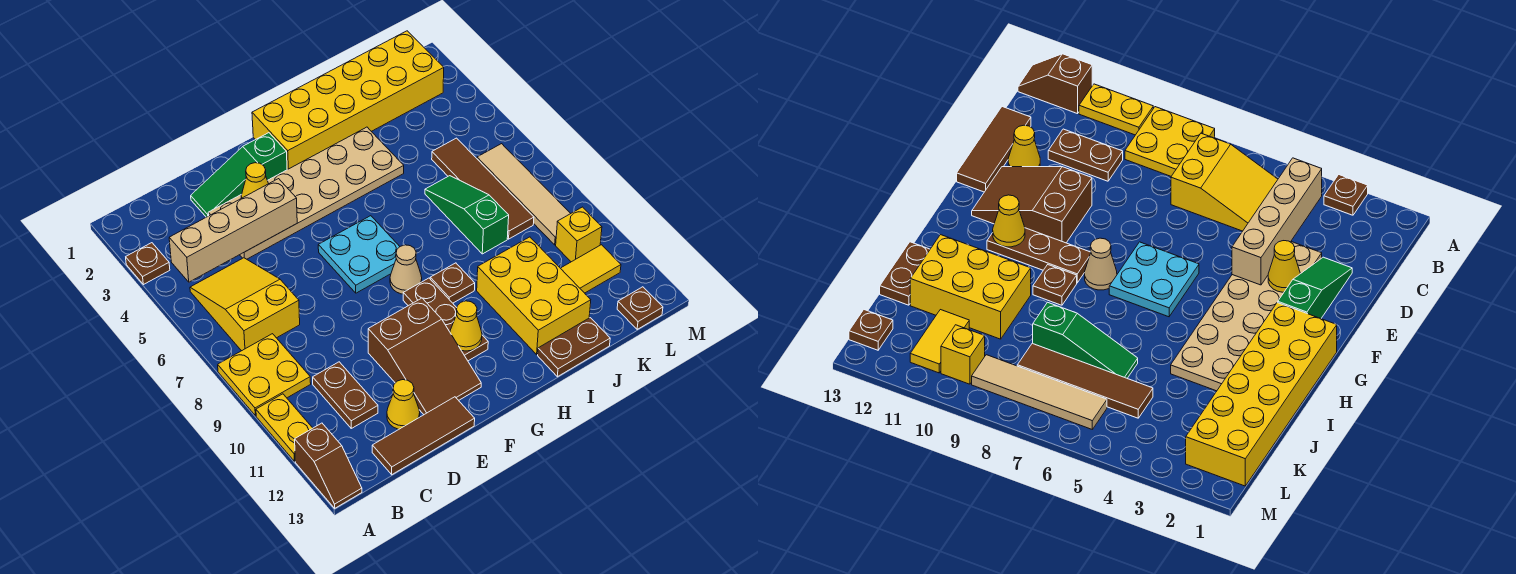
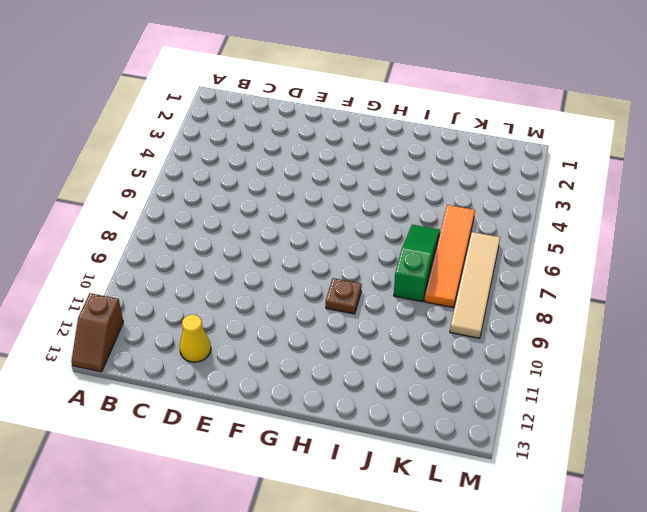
orange 1x4 tile [424,205,475,308] -> brown 1x4 tile [432,138,534,239]
none -> brown 1x1 plate [126,243,170,285]
none -> yellow 2x2 plate [218,334,311,416]
none -> yellow 1x2 plate [256,394,312,461]

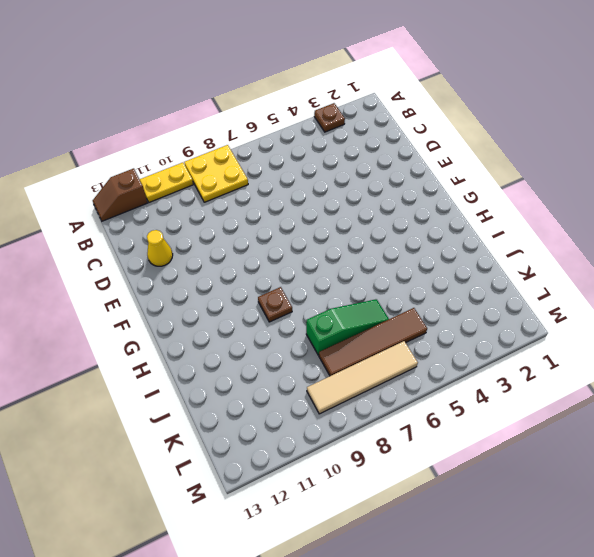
none -> yellow 2x3 slope [190,258,300,351]
none -> brown 1x2 plate [313,362,378,428]
none -> brown 1x3 tile [372,397,475,475]

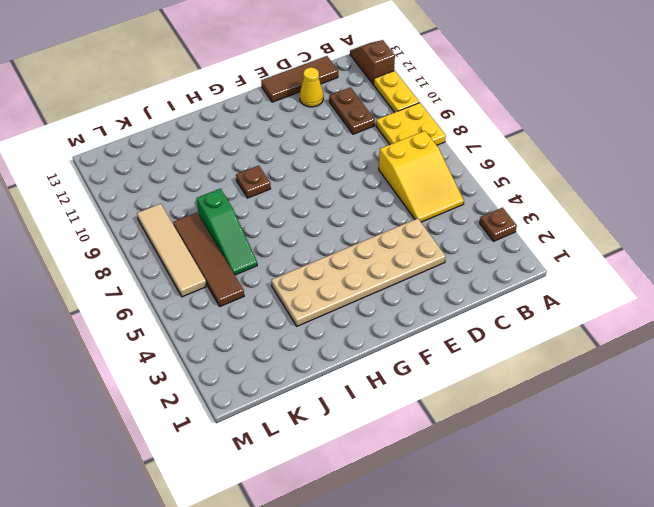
none -> green 1x3 slope [191,133,287,217]
none -> brown 2x3 slope [368,298,481,414]
none -> cyan 2x2 plate [318,216,400,293]

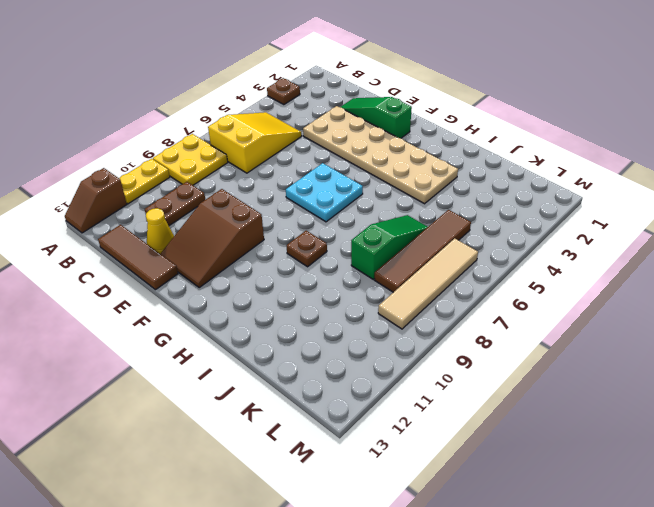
none -> yellow 2x6 brick [252,31,444,170]
none -> tan 1x1 cone [390,245,422,294]
none -> brown 1x3 plate [403,278,488,361]

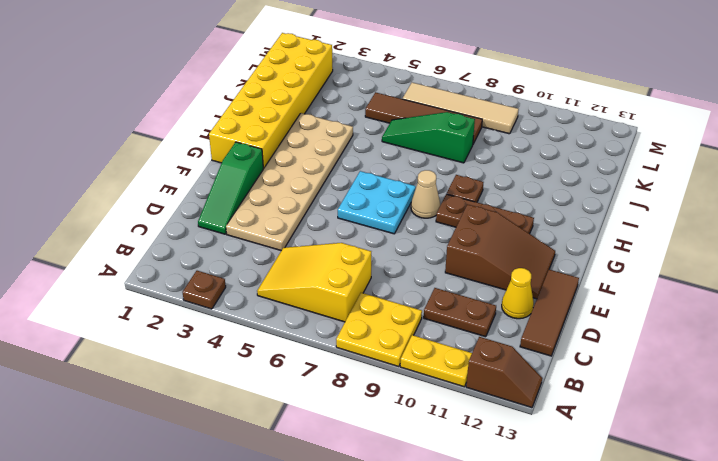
none -> yellow 2x3 brick [477,237,591,354]
none -> brown 1x2 plate [538,318,610,377]
none -> yellow 1x2 tile [561,245,621,293]

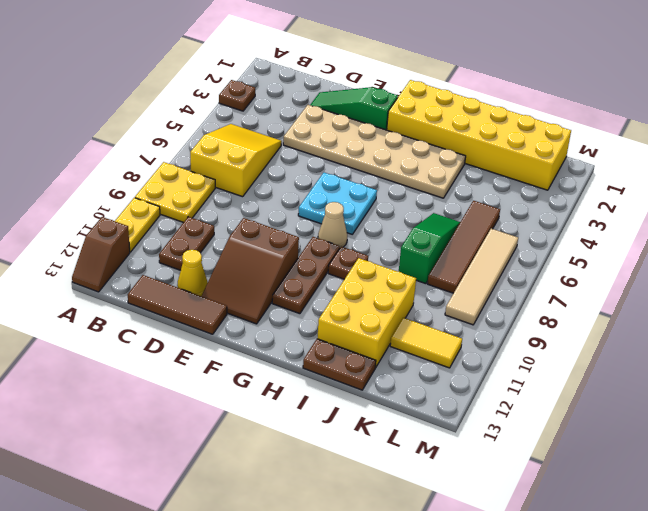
none -> yellow 1x1 brick [556,207,602,262]
none -> brown 1x1 plate [617,287,663,329]
none -> tan 1x4 brick [169,179,297,282]

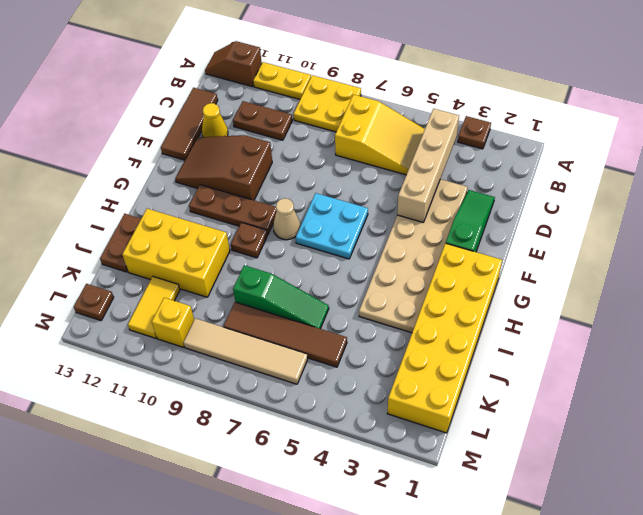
none -> yellow 1x1 cone [241,163,269,198]
none -> yellow 1x1 cone [450,301,482,351]

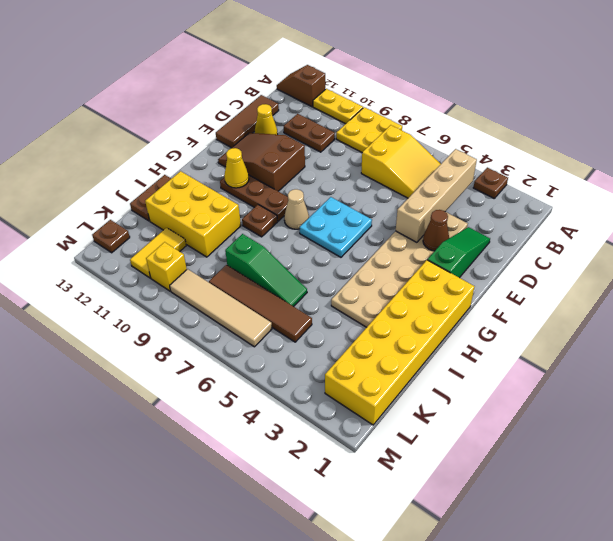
brown 1x1 cone [423,210,449,251] -> yellow 1x1 cone [241,163,269,198]

